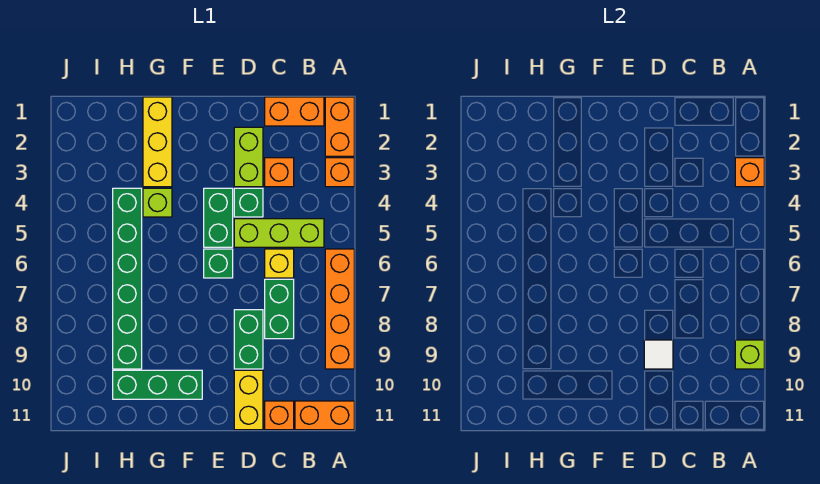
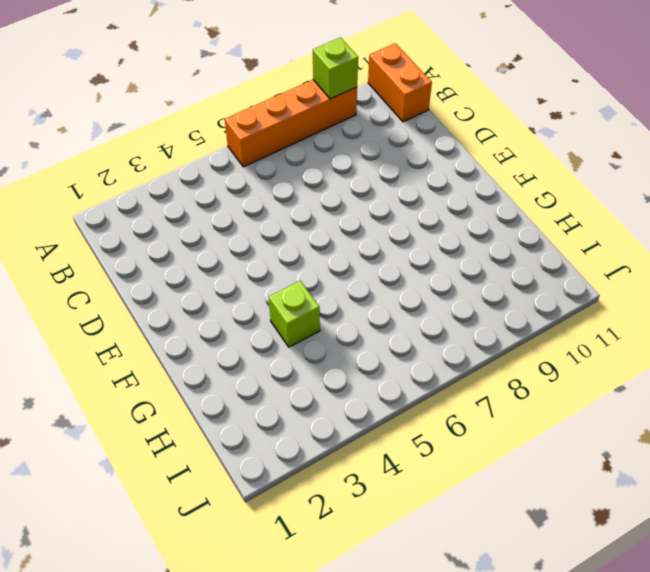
none -> orange 1x2 brick [325,97,354,156]
none -> orange 1x1 brick [325,158,354,187]
none -> orange 1x2 brick [265,97,324,126]

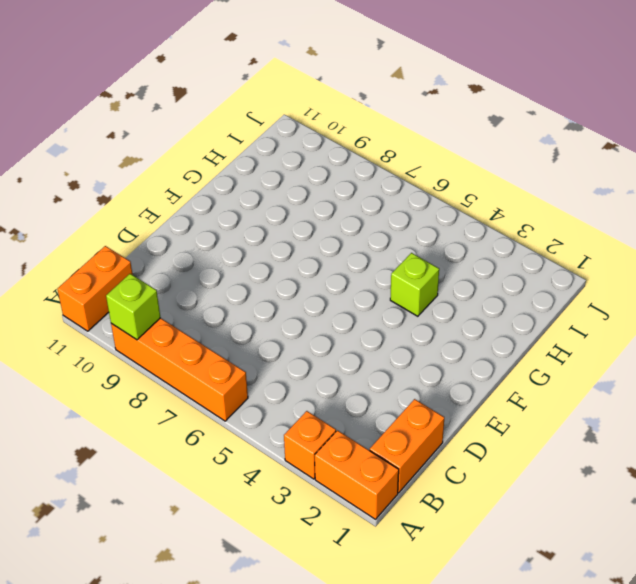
none -> lime 1x3 brick [234,219,324,247]
none -> orange 1x1 brick [265,158,294,187]
none -> yellow 1x1 brick [265,249,294,278]

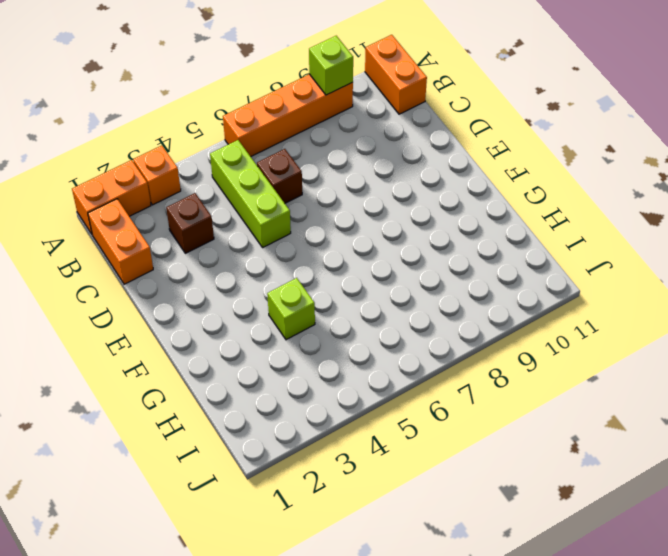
brown 1x1 brick [166,193,214,253] -> orange 1x1 brick [265,158,294,187]
brown 1x1 brick [257,149,302,203] -> yellow 1x1 brick [265,249,294,278]
none -> green 1x2 brick [265,279,294,339]
none -> orange 1x1 brick [265,401,294,430]
none -> lime 1x2 brick [234,127,263,187]

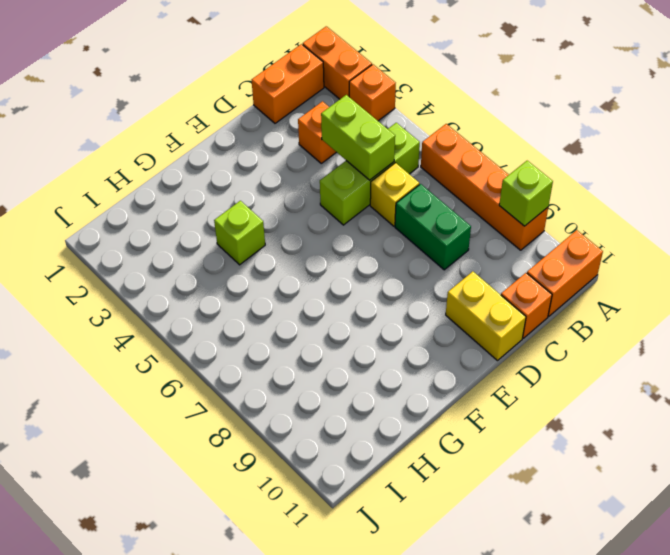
lime 1x2 brick [321,95,395,180] -> lime 1x2 brick moved to [234,127,263,187]
none -> green 1x1 brick [234,188,263,217]
none -> green 1x2 brick [234,310,263,369]
none -> green 1x2 brick [204,188,233,247]

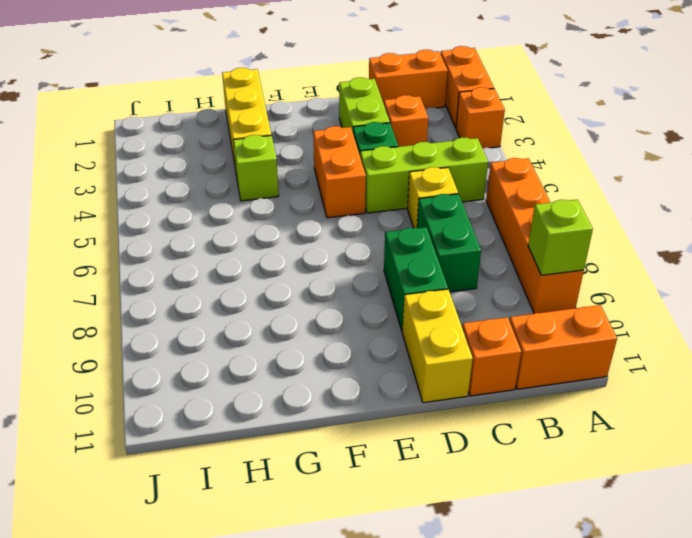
orange 1x2 brick [313,126,366,218] -> green 1x2 brick [204,188,233,247]
none -> green 1x1 brick [204,249,233,278]
none -> green 1x3 brick [113,370,202,399]
none -> green 1x6 brick [113,188,142,369]

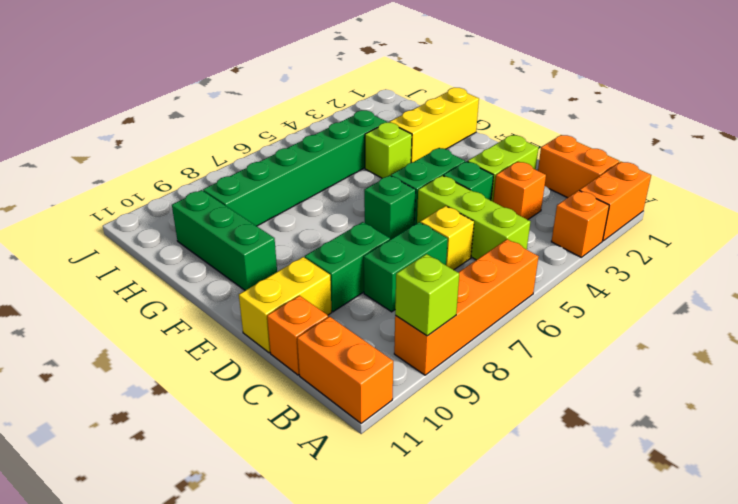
none -> orange 1x1 brick [735,158,764,187]
none -> white 1x1 tile [644,340,673,369]

